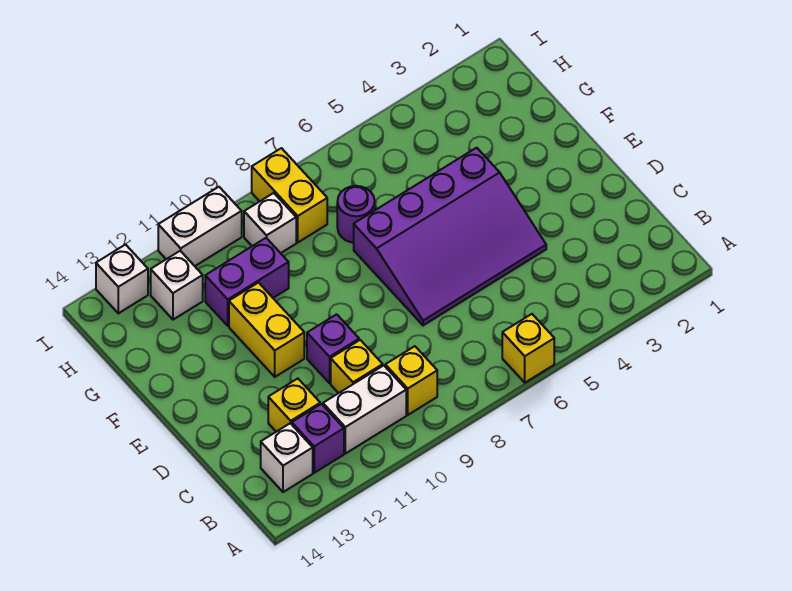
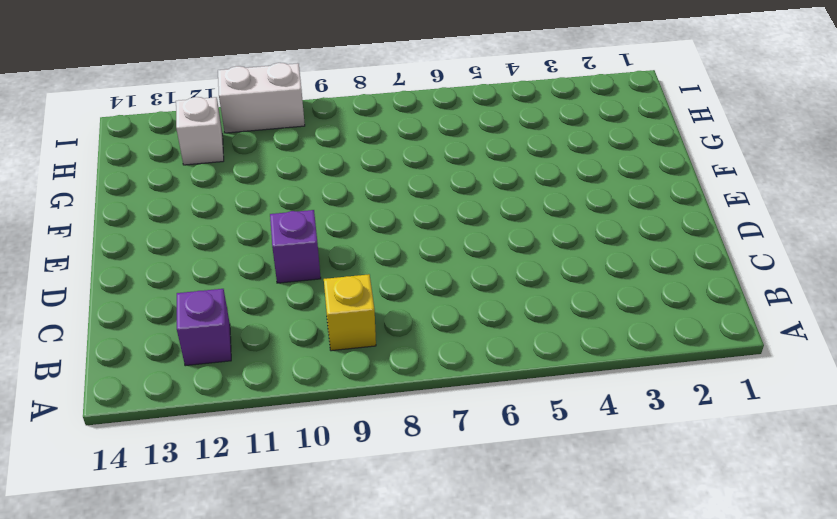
none -> yellow 1x1 brick [502,314,554,383]
none -> white 1x2 brick [323,366,406,454]
none -> white 1x1 brick [261,423,313,492]

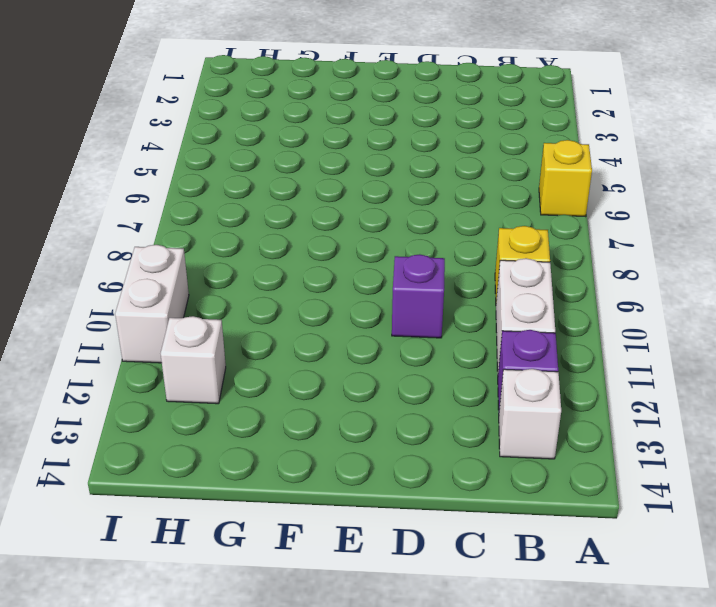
none -> yellow 1x1 brick [331,340,383,393]
none -> yellow 1x1 brick [268,379,320,432]
none -> purple 3x4 slope [354,148,546,325]

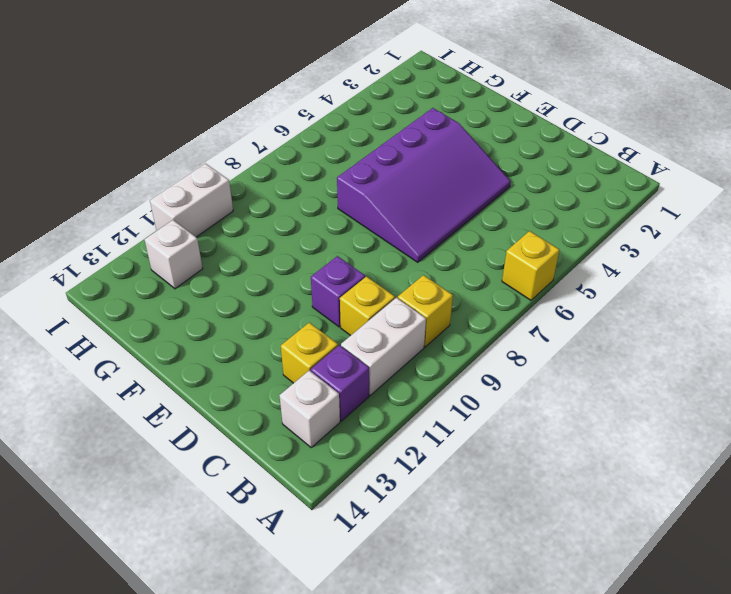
none -> yellow 1x2 brick [229,283,304,377]
none -> purple 1x1 round brick [337,186,375,243]
none -> purple 1x2 brick [205,238,289,326]

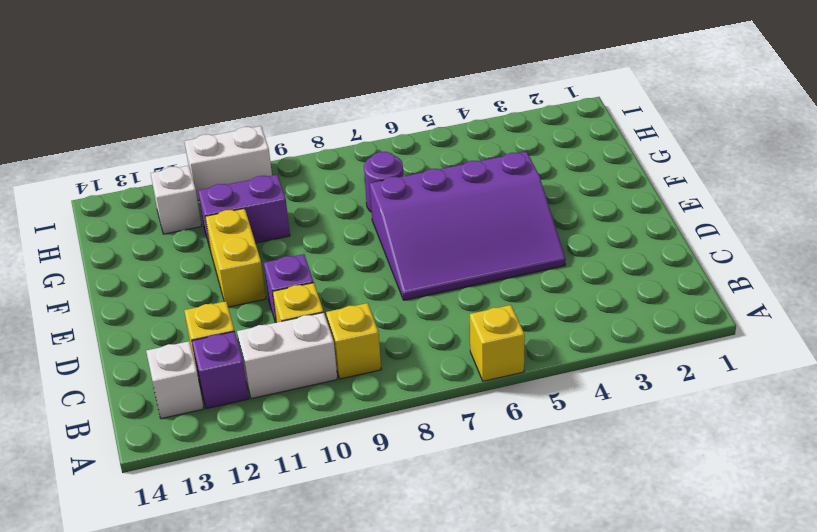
none -> yellow 1x2 brick [252,148,327,242]
none -> white 1x1 brick [244,193,296,253]
none -> white 1x1 brick [96,245,148,313]

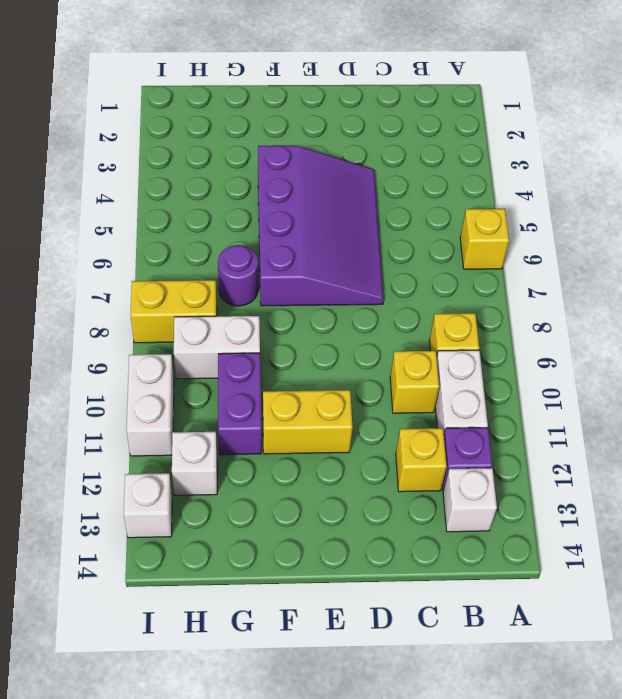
white 1x2 brick [174,316,260,379] -> white 1x1 brick [244,193,296,253]
none -> purple 1x1 brick [307,314,359,383]

